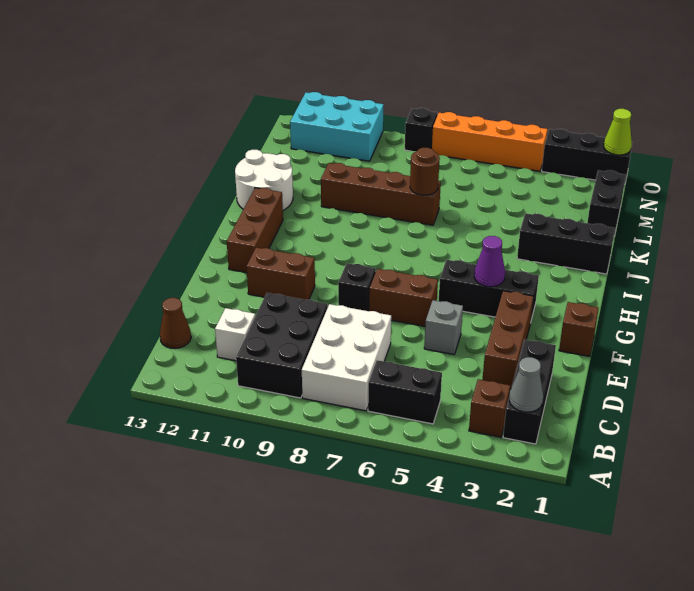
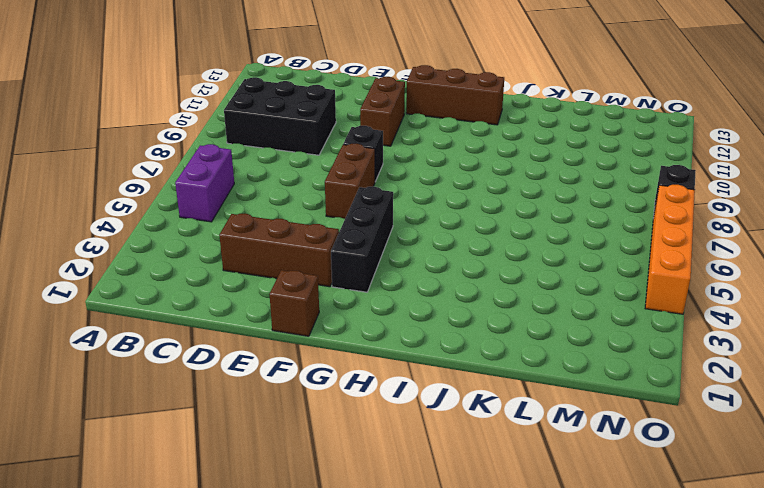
purple 1x2 brick [175,144,234,222] -> black 1x2 brick [368,360,442,424]
none -> black 1x3 brick [503,339,556,444]
none -> brown 1x1 brick [469,379,510,437]
none -> white 2x3 brick [302,304,391,411]

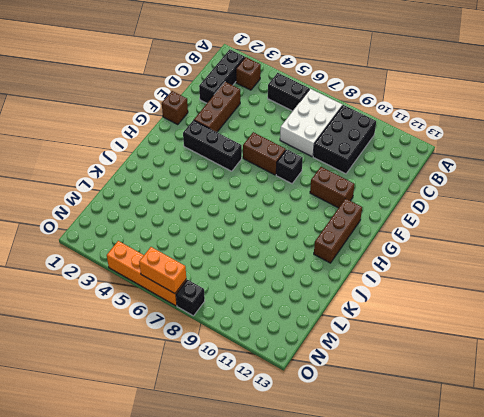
orange 1x2 brick [139,247,186,293] -> none
none -> white 1x1 brick [215,308,255,361]
none -> brown 1x1 cone [160,298,191,348]
none -> grey 1x1 brick [424,300,463,354]

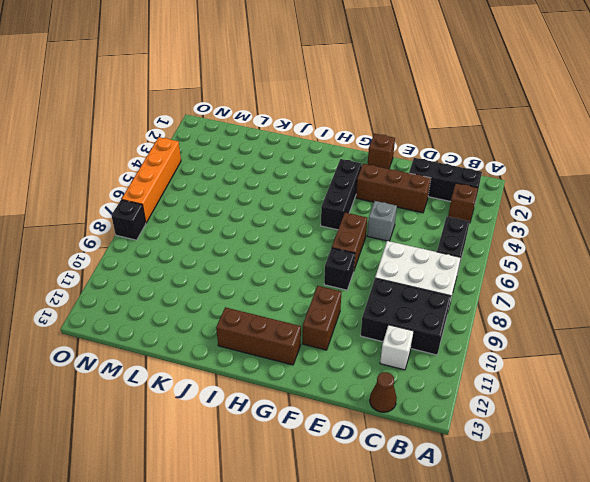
none -> black 1x3 brick [517,213,615,274]
none -> white 2x2 round brick [235,150,293,210]
none -> brown 1x4 brick [321,163,441,225]

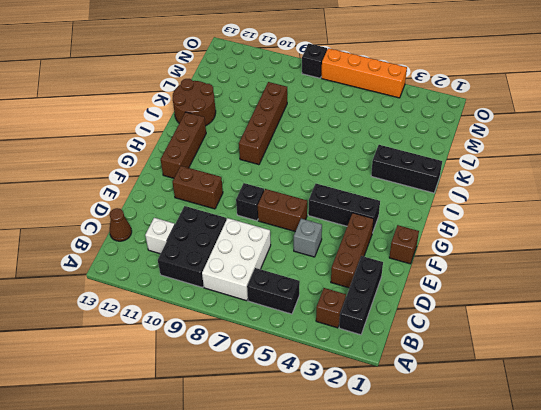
brown 1x4 brick [239,82,287,165] -> brown 1x4 brick turned to [321,163,441,225]
brown 2x2 round brick [173,79,216,126] -> white 2x2 round brick [235,150,293,210]
none -> black 1x2 brick [587,170,626,236]
none -> cyan 2x3 brick [290,92,384,161]
none -> black 1x3 brick [542,129,632,185]

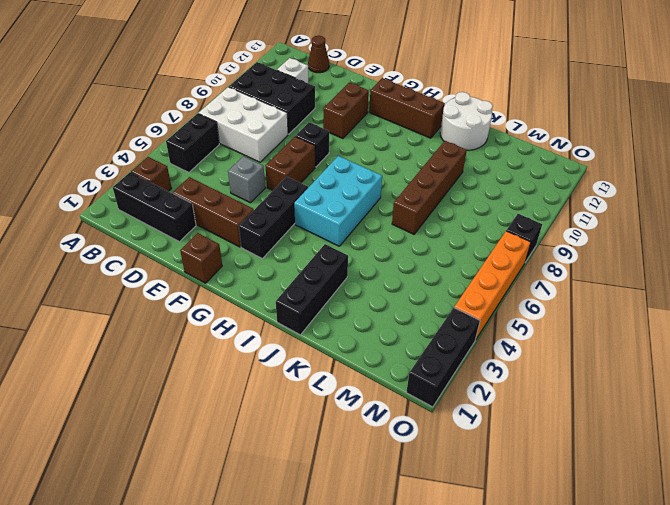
cyan 2x3 brick [294,156,382,246] -> cyan 2x3 brick moved to [290,92,384,161]
none -> black 1x2 brick [587,170,626,236]
none -> grey 1x1 cone [509,357,543,412]
none -> purple 1x1 cone [474,236,505,287]

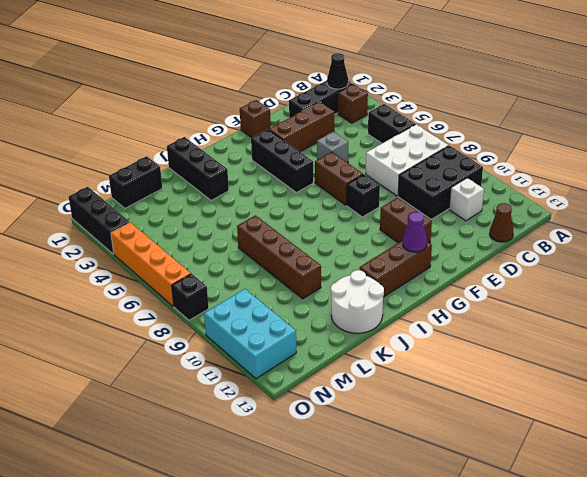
black 1x1 cone [327,53,348,89] -> grey 1x1 cone [509,357,543,412]
purple 1x1 cone [403,212,427,252] -> purple 1x1 cone moved to [474,236,505,287]
none -> brown 1x1 round brick [410,148,440,195]
none -> lime 1x1 cone [604,109,632,155]

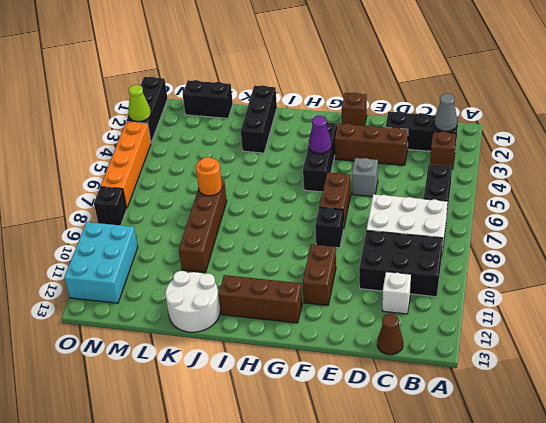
orange 1x1 round brick [196,157,222,196] -> brown 1x1 round brick [410,148,440,195]
lime 1x1 cone [128,85,151,122] -> lime 1x1 cone moved to [604,109,632,155]

